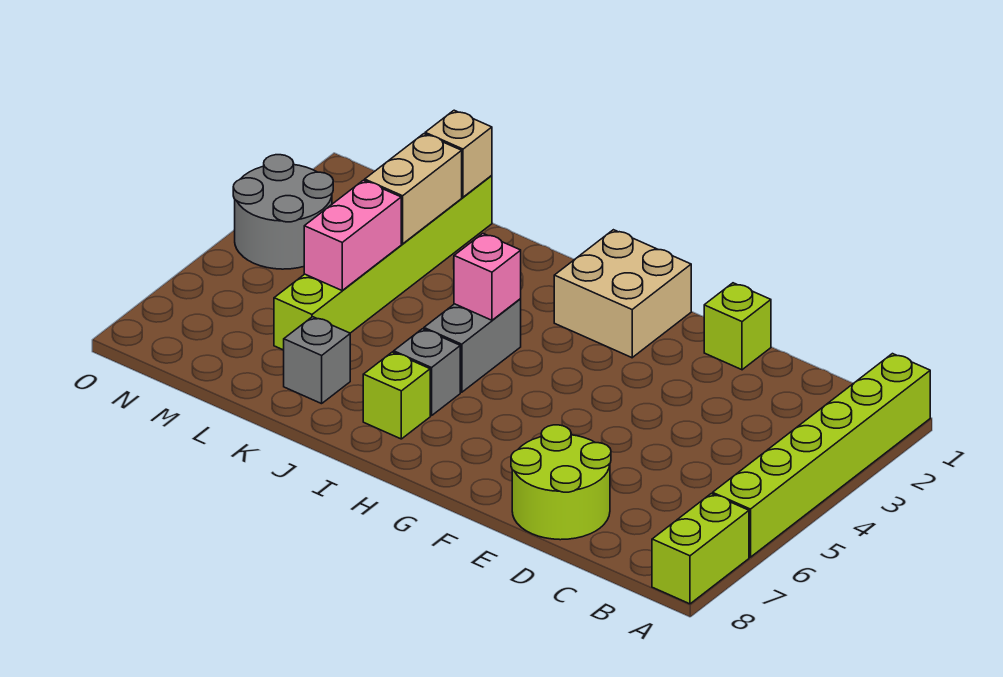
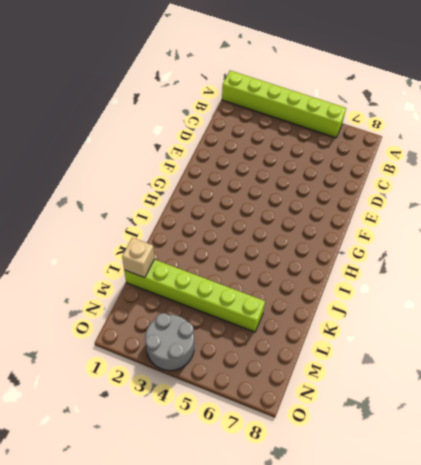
none -> lime 1x2 brick [652,494,749,604]
none -> lime 2x2 round brick [511,425,611,540]
none -> lime 1x1 brick [704,283,771,370]

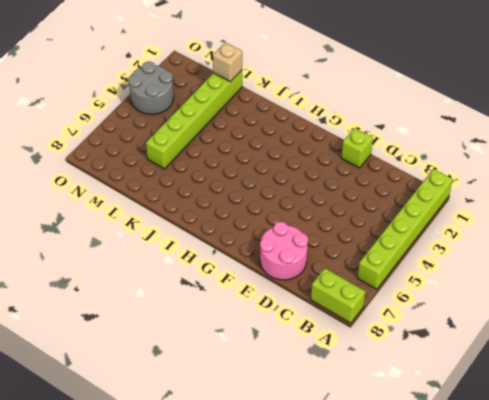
lime 1x2 brick [311,268,365,323] -> lime 1x2 brick turned to [652,494,749,604]
pink 2x2 round brick [260,222,308,280] -> lime 2x2 round brick [511,425,611,540]
none -> tan 2x2 brick [554,230,691,358]
none -> grey 1x2 brick [424,299,521,392]
none -> grey 1x1 brick [394,329,460,416]

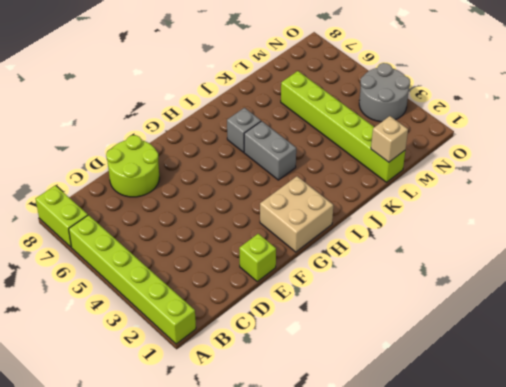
none -> lime 1x1 brick [363,352,430,439]
none -> grey 1x1 brick [284,317,350,404]
none -> pink 1x1 brick [454,234,521,320]

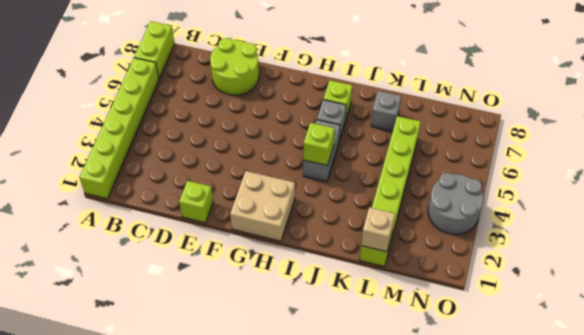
lime 1x1 brick [303,123,335,166] -> pink 1x1 brick [454,234,521,320]
none -> tan 1x2 brick [364,134,462,244]
none -> pink 1x2 brick [304,180,401,291]

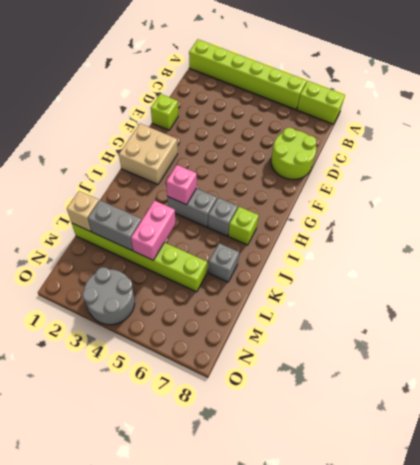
pink 1x2 brick [131,201,175,260] -> pink 1x2 brick turned to [304,180,401,291]
grey 1x2 brick [88,200,142,250] -> tan 1x2 brick [364,134,462,244]

